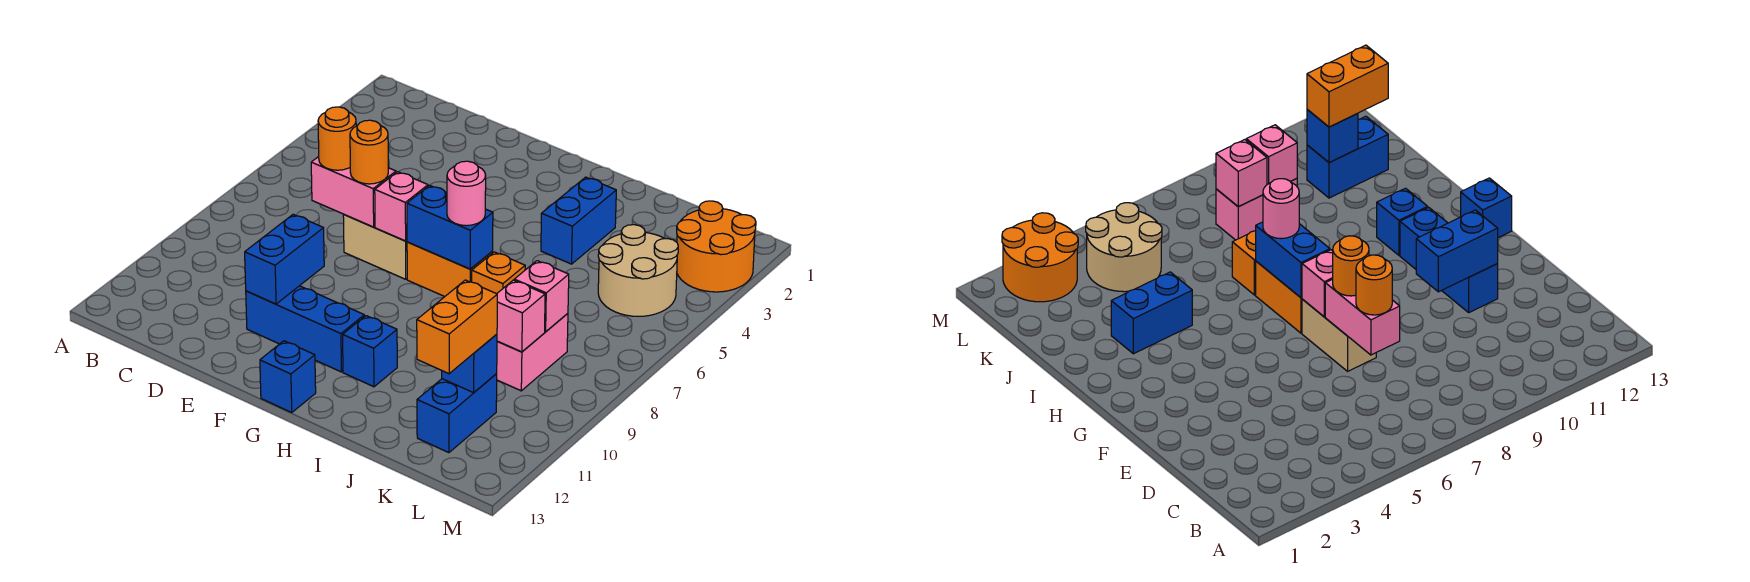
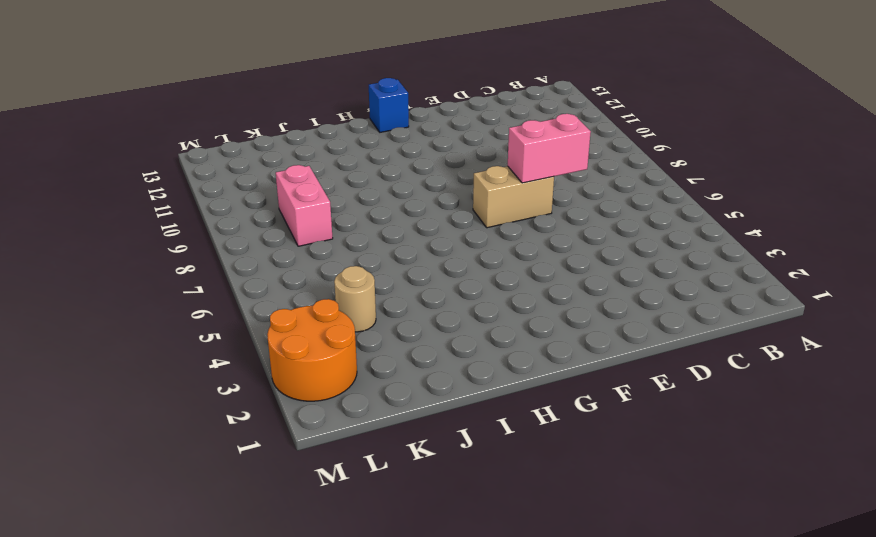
tan 1x1 round brick [334,266,376,332] -> tan 2x2 round brick [598,225,678,316]
none -> blue 1x3 brick [246,286,364,372]
none -> orange 1x2 brick [407,242,493,297]
none -> blue 1x1 brick [343,316,397,387]

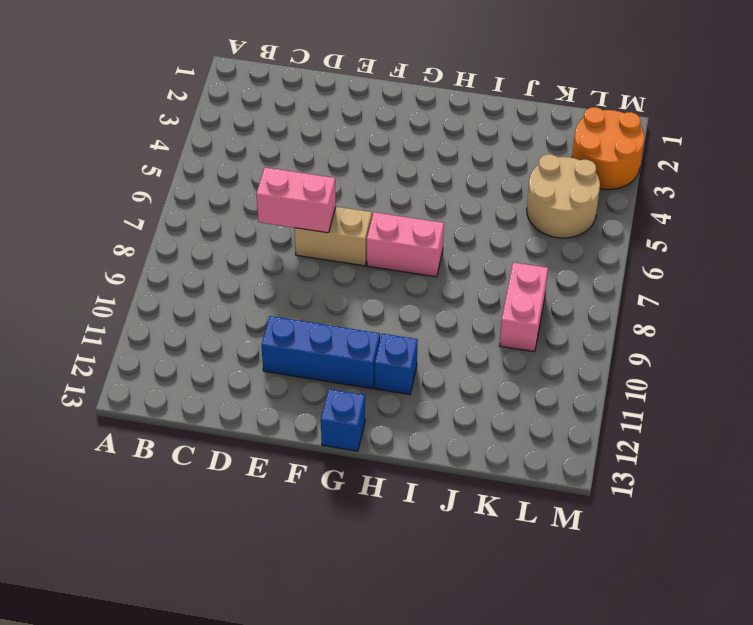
pink 1x2 brick [367,212,444,277] -> orange 1x2 brick [407,242,493,297]
none -> blue 1x2 brick [541,177,616,264]
none -> orange 1x1 brick [472,252,525,294]
none -> blue 1x2 brick [417,374,497,453]

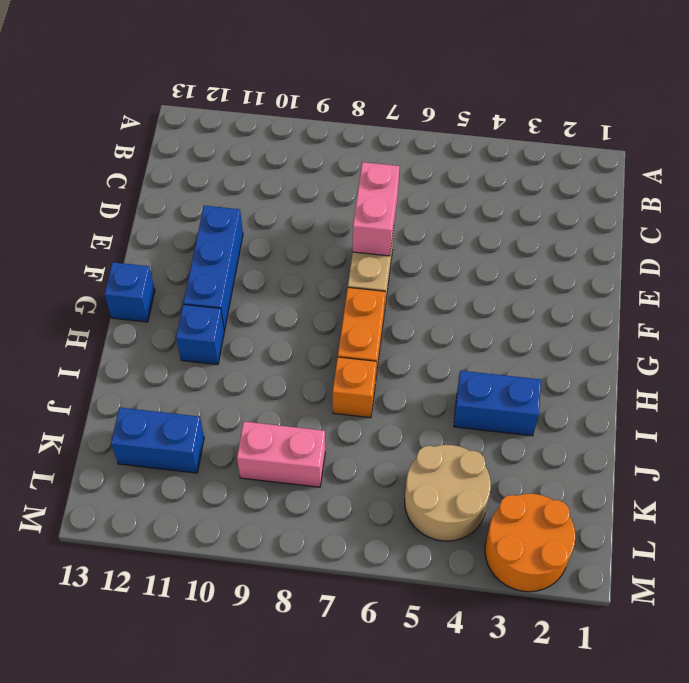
none -> blue 1x2 brick [245,214,324,304]
none -> pink 1x1 brick [375,172,428,241]
none -> blue 1x2 brick [407,185,493,269]

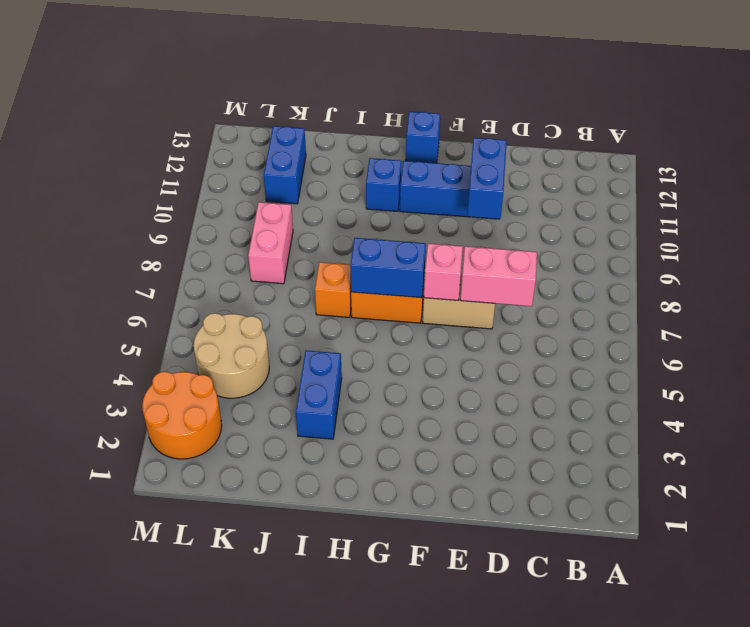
none -> pink 1x1 brick [514,261,569,332]
none -> pink 1x1 brick [497,280,545,352]
none -> blue 1x1 brick [442,334,497,393]

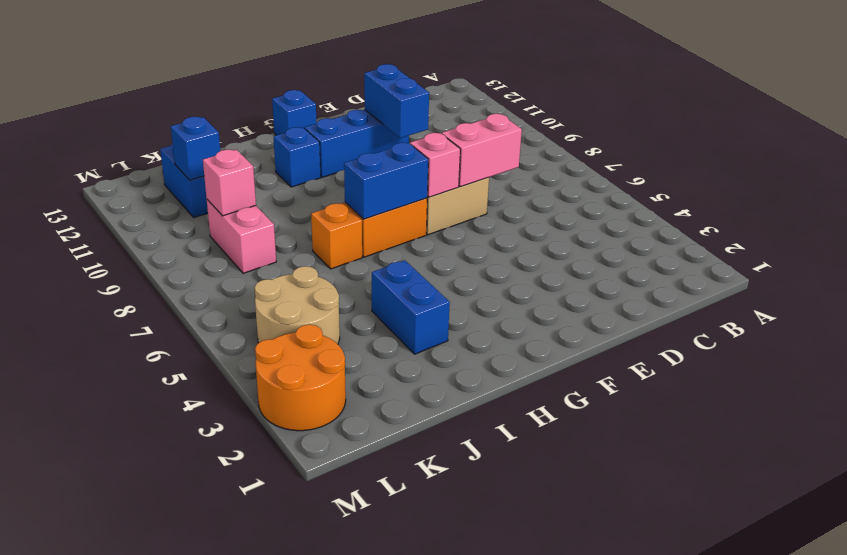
none -> pink 1x1 brick [514,261,569,332]
none -> orange 1x1 round brick [318,107,356,170]
none -> orange 1x1 round brick [350,120,388,184]

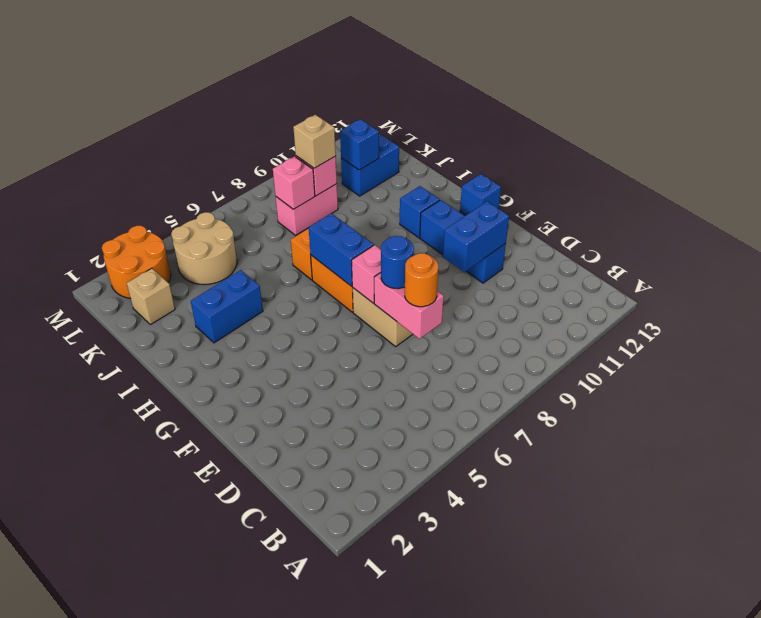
blue 1x1 round brick [381,236,414,289] -> orange 1x1 round brick [350,120,388,184]
tan 1x1 brick [127,268,175,325] -> none
tan 1x1 brick [293,115,336,168] -> none
none -> pink 1x1 round brick [447,161,486,226]
none -> orange 1x2 brick [417,280,497,374]

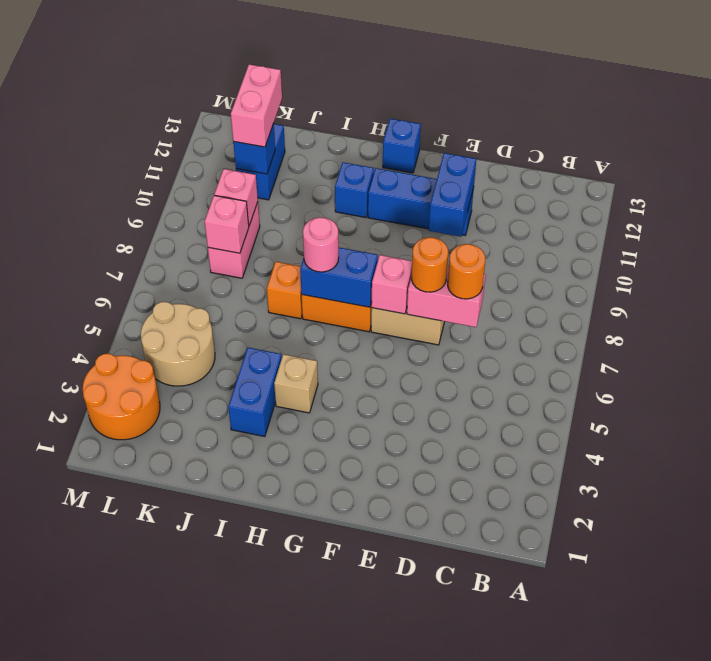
tan 1x1 brick [274,354,318,413] -> none
pink 1x2 brick [231,64,282,147] -> orange 1x2 brick [417,280,497,374]

